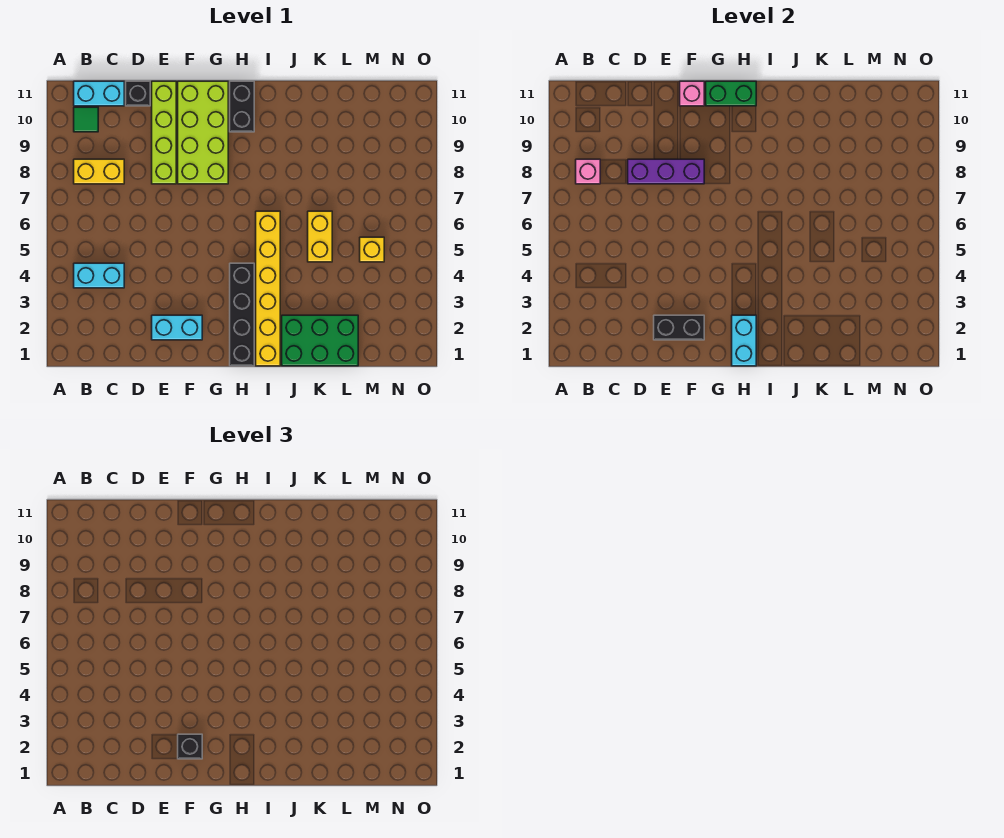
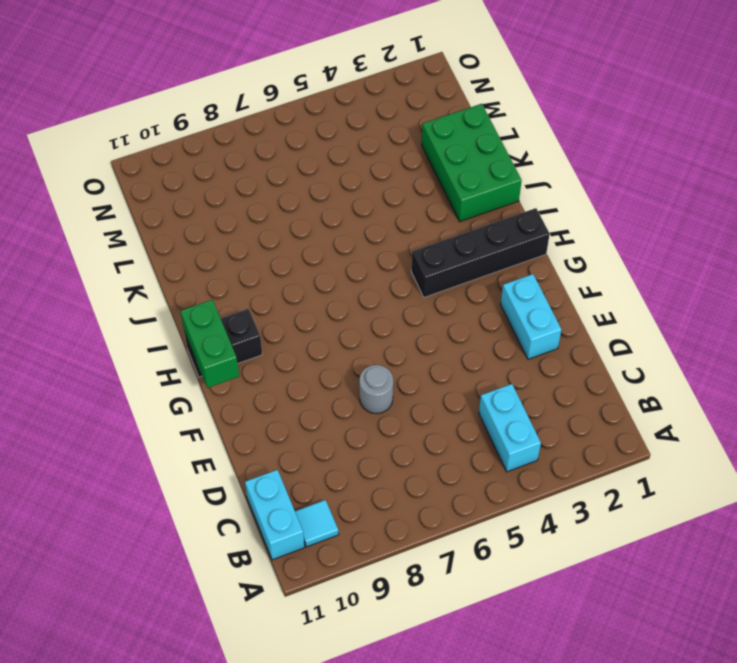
cyan 1x1 tile [295,500,339,547] -> green 1x1 tile [74,107,98,132]
grey 1x1 round brick [359,365,393,414] -> none
none -> yellow 1x2 brick [74,159,124,184]
none -> black 1x1 brick [126,81,150,106]
none -> lime 1x4 brick [152,81,176,184]

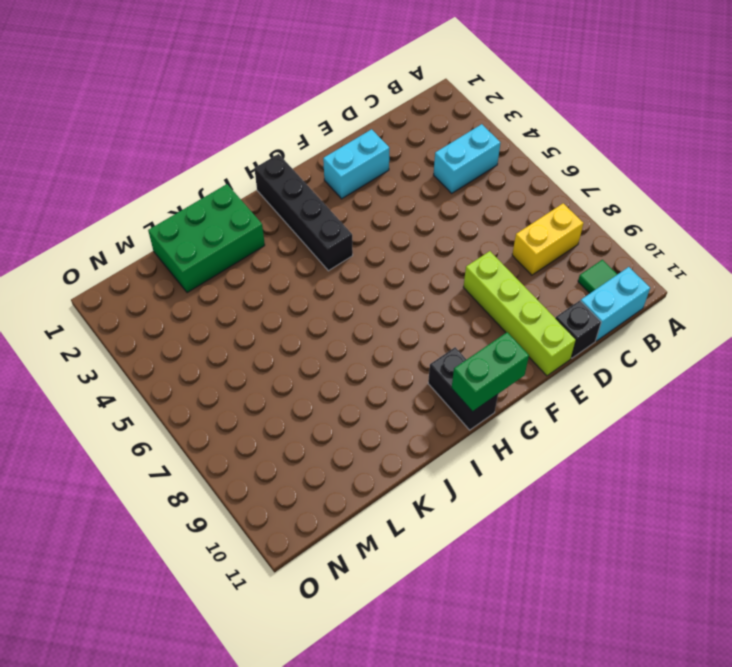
none -> lime 2x4 brick [178,81,228,184]
none -> yellow 1x6 brick [256,211,280,366]
none -> yellow 1x2 brick [308,211,332,262]

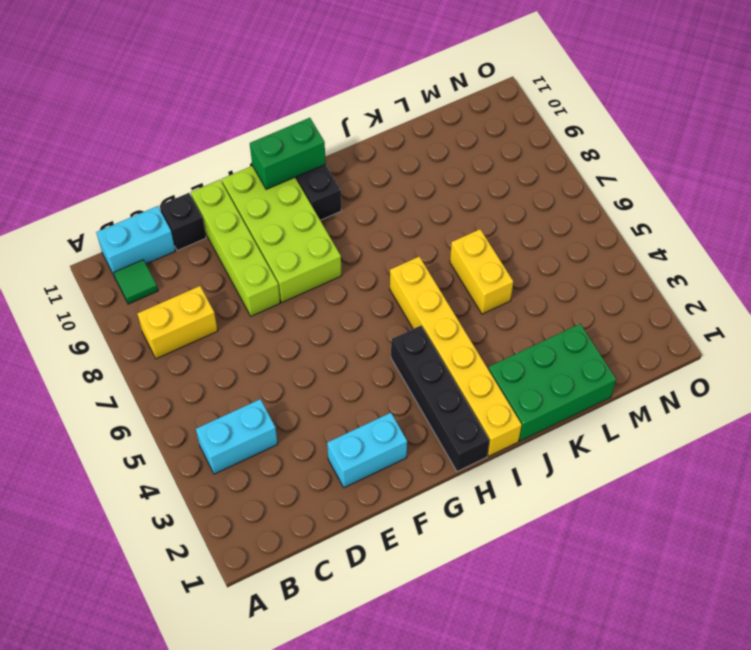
none -> yellow 1x1 brick [360,237,384,262]
none -> pink 1x1 brick [576,159,600,184]
none -> purple 1x3 brick [628,159,704,184]

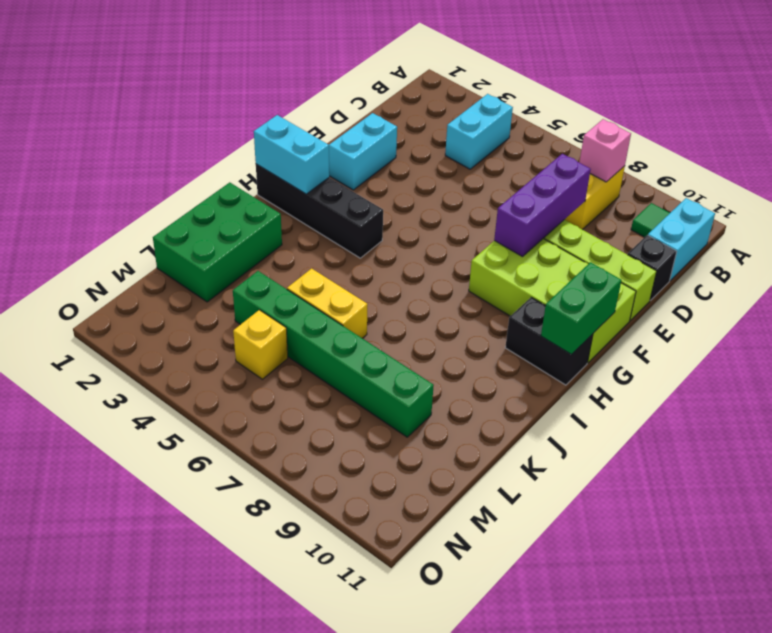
green 1x6 brick [233,271,434,437] -> none
none -> yellow 1x6 brick [256,211,280,366]
none -> black 1x2 brick [654,315,704,340]
none -> pink 1x1 brick [680,81,704,106]

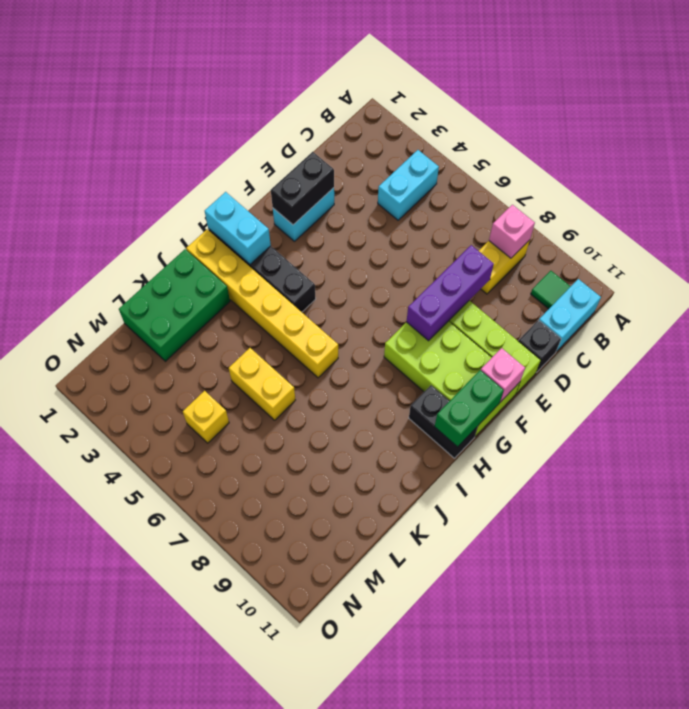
none -> black 1x1 brick [178,734,202,759]

